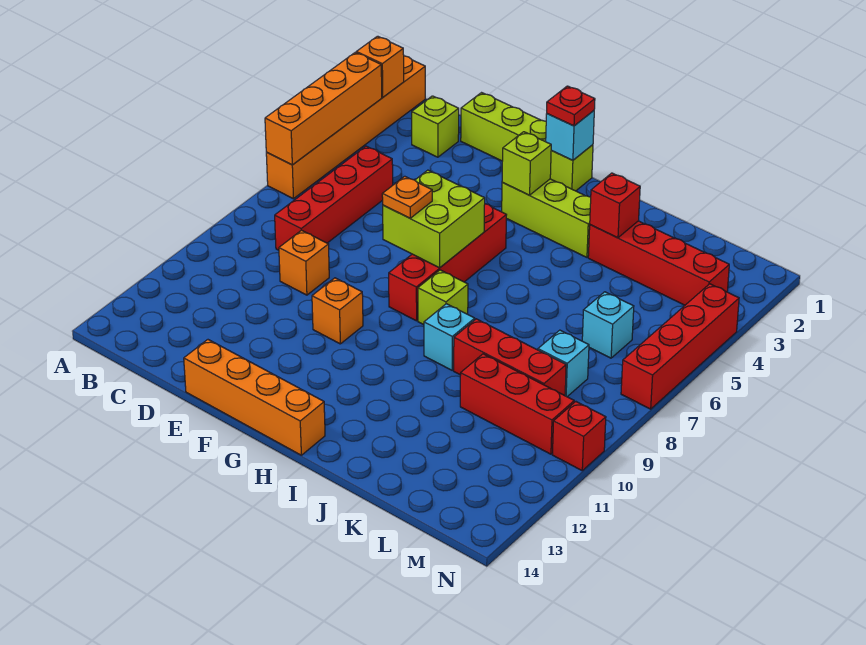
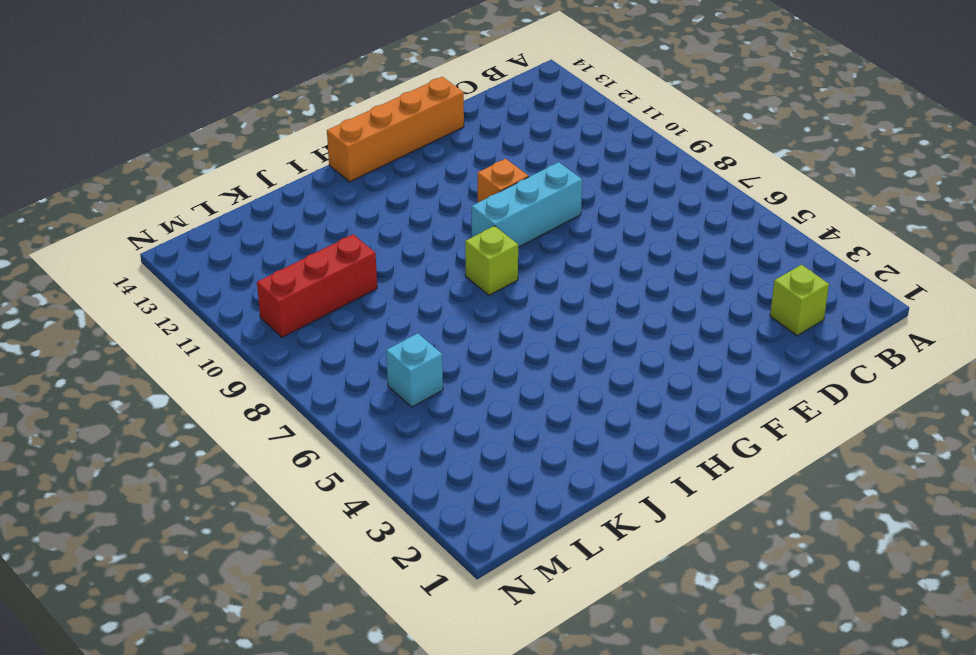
cyan 1x3 brick [472,162,582,247] -> none
none -> orange 1x6 brick [266,56,425,199]
none -> red 1x4 brick [275,146,393,250]
none -> lime 1x4 brick [461,93,593,191]

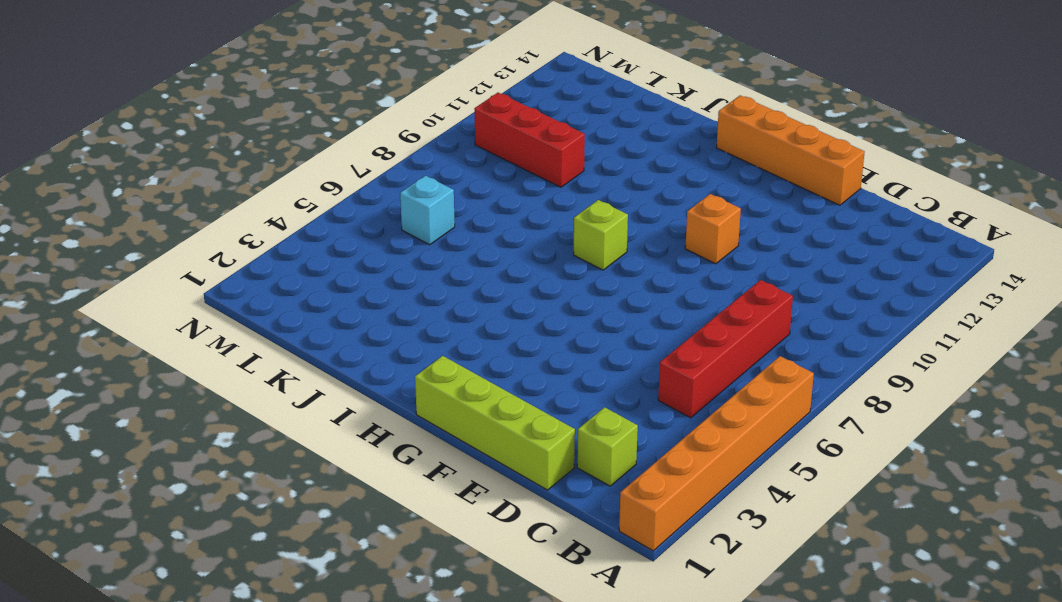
none -> orange 1x1 brick [279,230,329,295]
none -> lime 1x3 brick [502,179,591,257]
none -> red 1x4 brick [389,204,506,321]

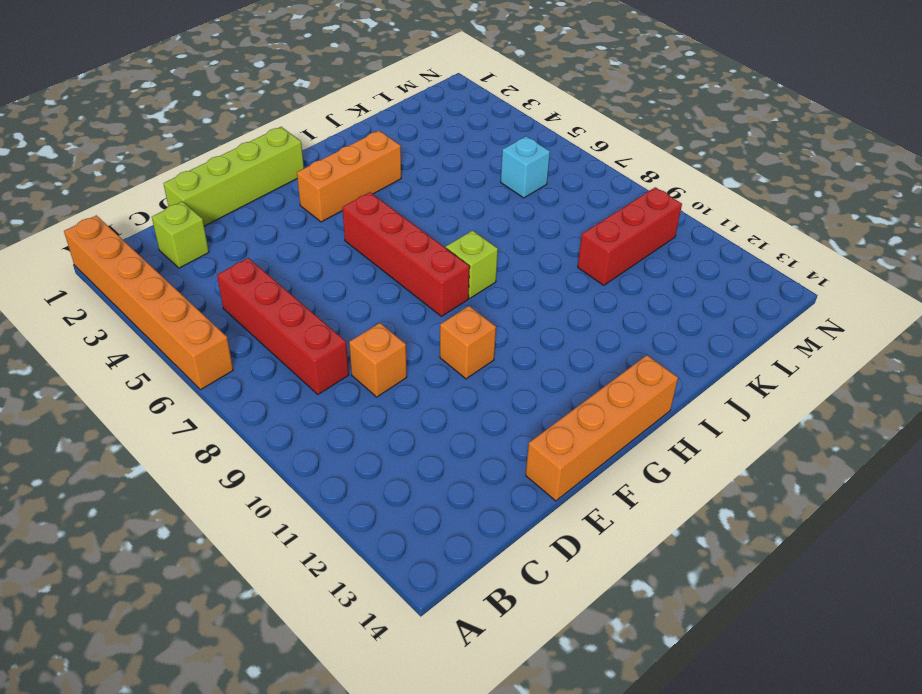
orange 1x3 brick [297,131,401,222] -> lime 1x3 brick [502,179,591,257]
none -> cyan 1x1 brick [424,304,475,370]
none -> red 1x4 brick [588,221,729,305]
none -> red 1x3 brick [454,319,566,396]

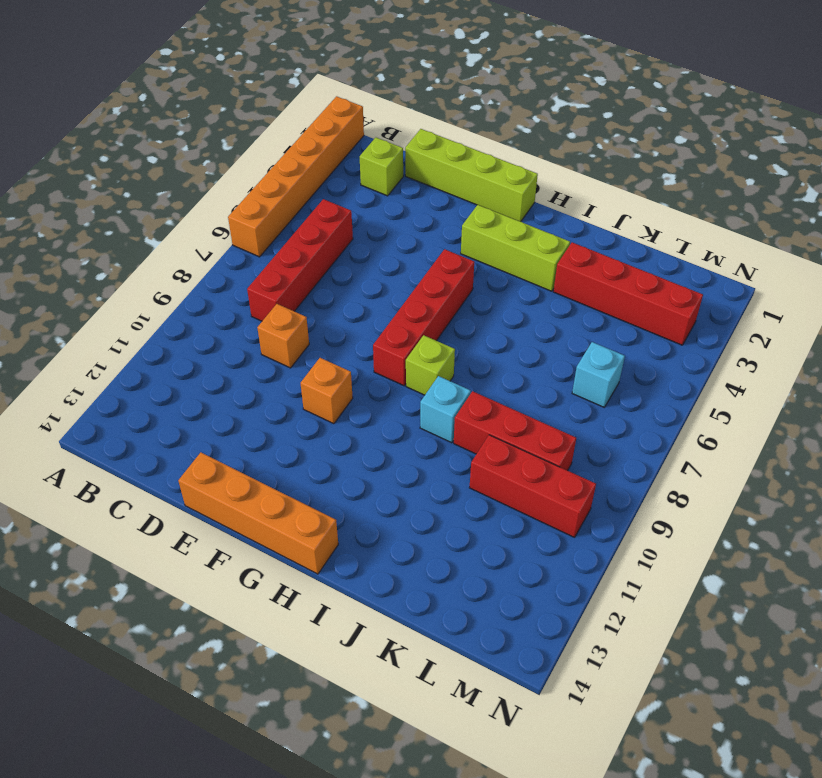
none -> cyan 1x1 brick [538,330,589,397]
none -> red 1x4 brick [621,284,739,409]
none -> red 1x1 brick [552,402,606,470]

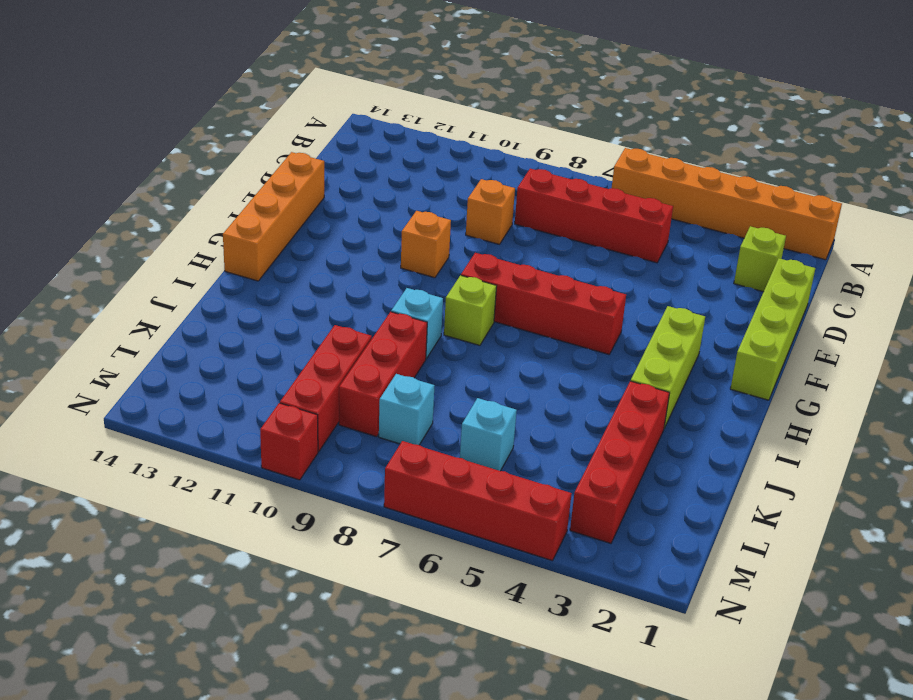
none -> orange 1x1 brick [356,36,404,97]
none -> orange 1x4 brick [265,52,382,165]
none -> lime 2x2 brick [383,170,485,268]

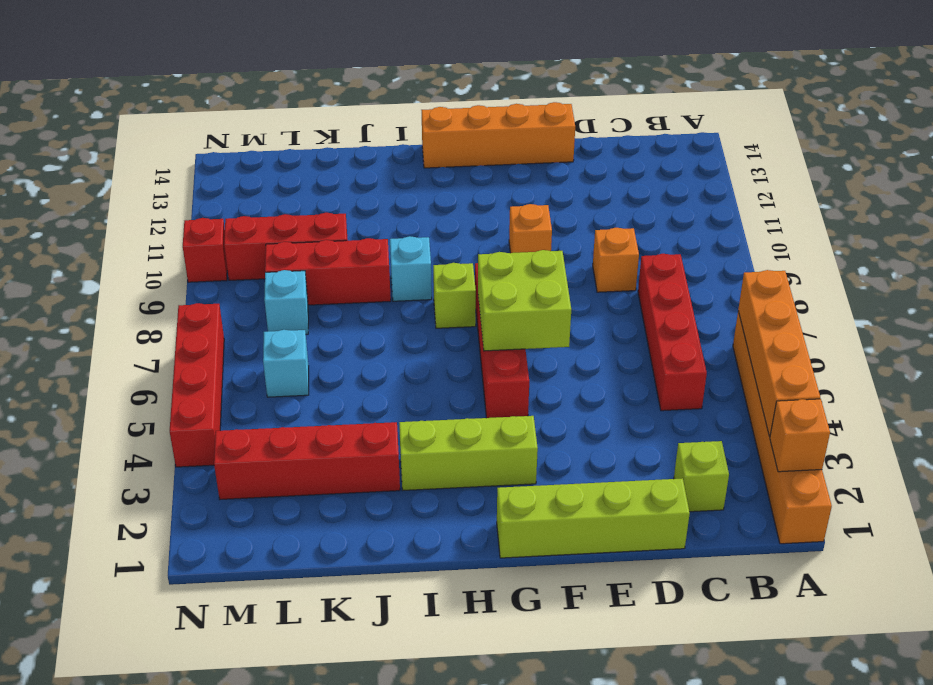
none -> cyan 1x1 brick [546,111,594,160]
none -> lime 1x1 brick [502,132,551,195]
none -> red 1x1 brick [590,173,640,238]

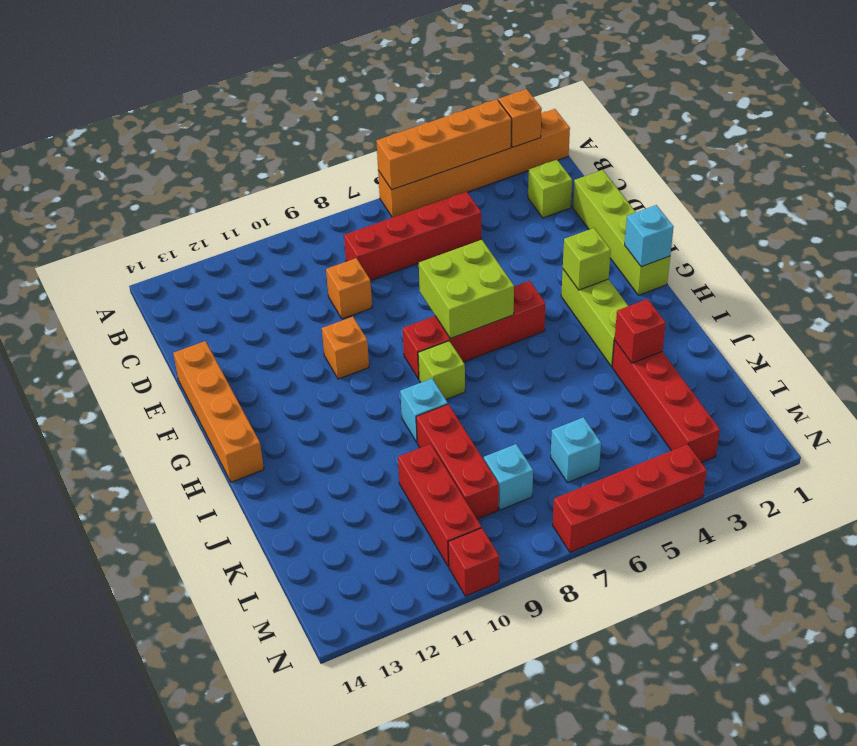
none -> orange 1x1 plate [382,176,432,218]
none -> red 1x1 plate [547,86,595,126]

